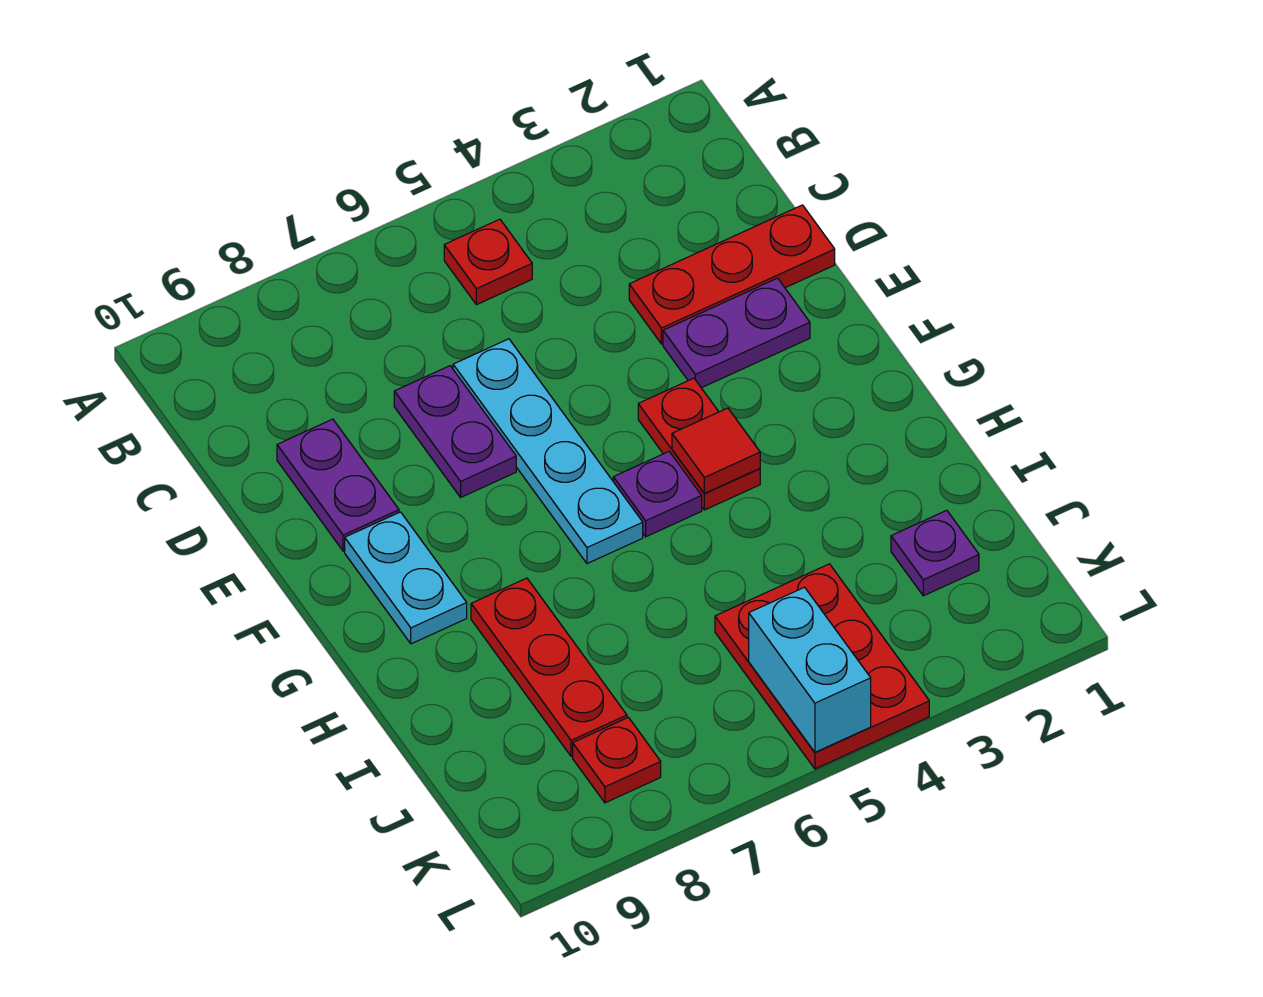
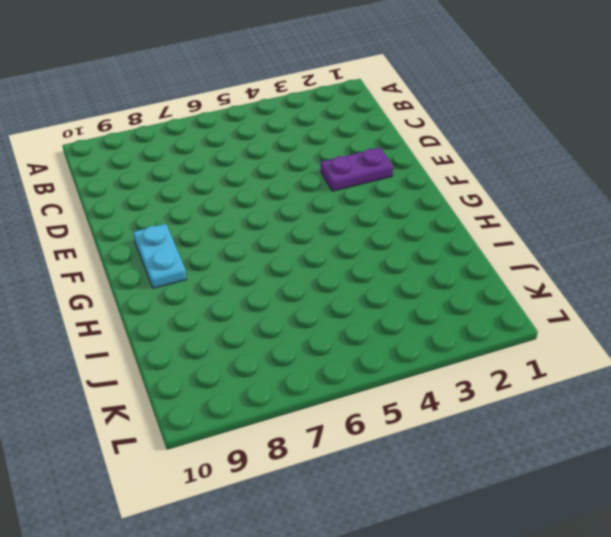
none -> red 1x1 plate [444,219,532,305]
none -> red 1x3 plate [629,205,835,344]
none -> cyan 1x4 plate [453,339,643,564]

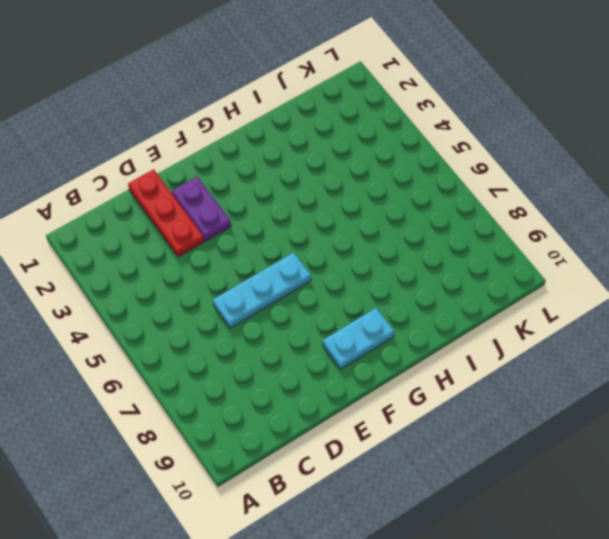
cyan 1x3 plate [213,253,311,328] -> cyan 1x4 plate [453,339,643,564]
none -> red 1x1 plate [444,219,532,305]
none -> purple 1x2 plate [394,366,516,497]
none -> purple 1x2 plate [277,419,399,551]

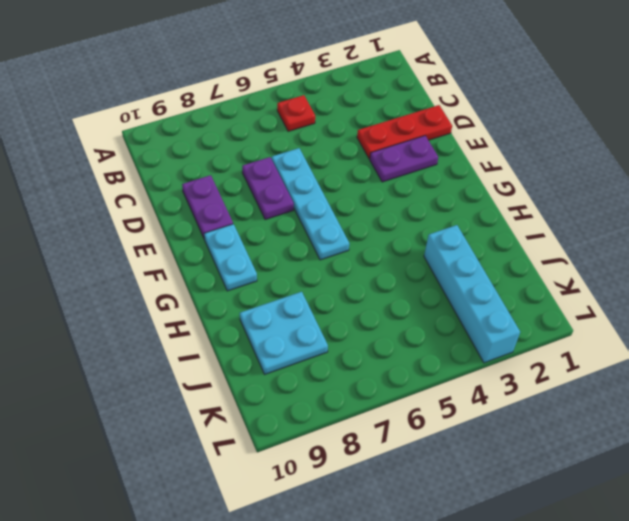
cyan 1x4 brick [424,225,520,363] -> none
cyan 2x2 plate [240,292,328,374] -> red 1x3 plate [471,578,627,756]
none -> red 1x2 plate [638,378,760,510]
none -> purple 1x1 plate [613,452,702,537]
none -> purple 1x1 plate [891,510,979,596]

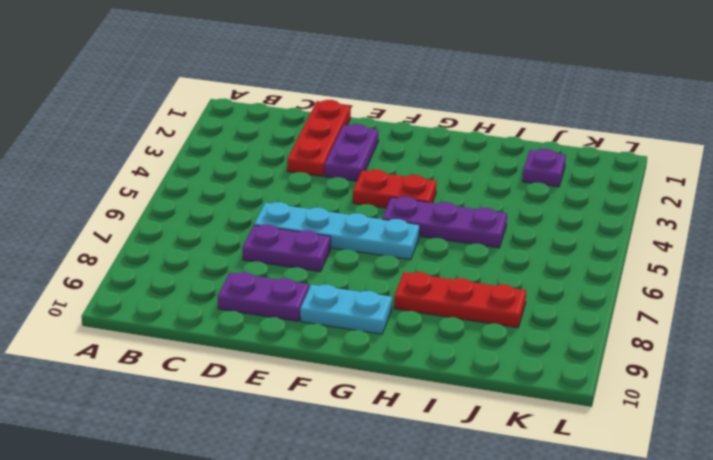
purple 1x3 plate [382,197,507,248] -> purple 1x1 plate [613,452,702,537]
none -> red 1x1 plate [444,219,532,305]
none -> red 2x3 plate [715,564,929,769]
none -> red 1x1 plate [573,717,661,803]

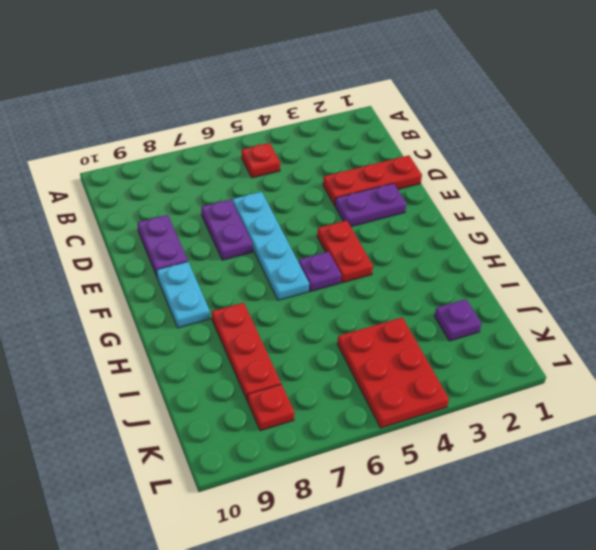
none -> red 1x1 tile [672,408,760,493]
none -> cyan 1x2 brick [749,587,871,752]

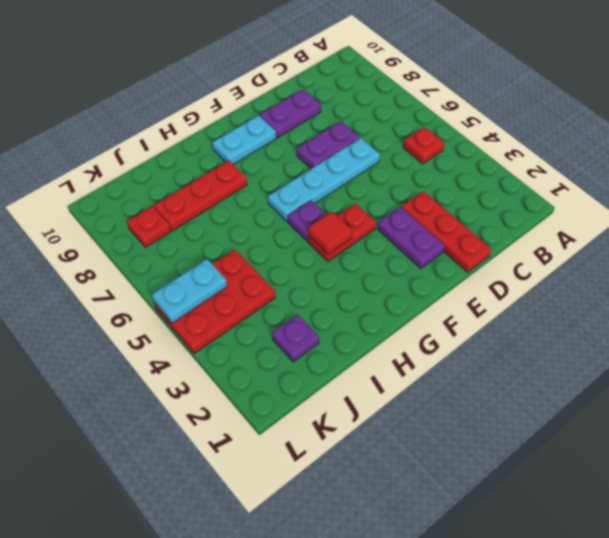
cyan 1x2 plate [152,259,227,323] -> cyan 1x2 brick [749,587,871,752]

